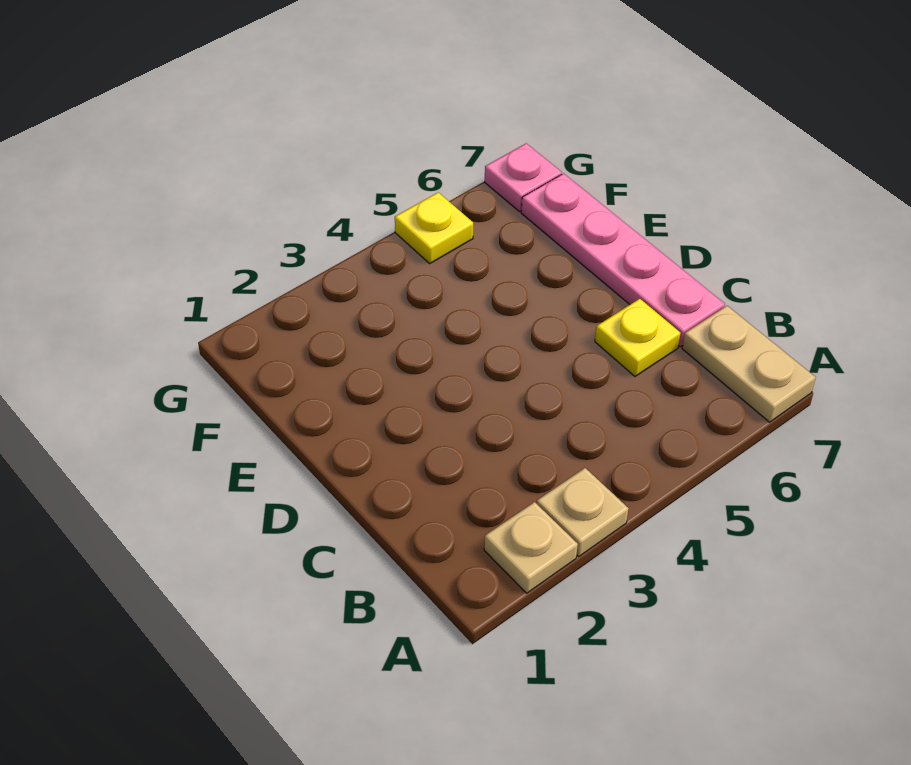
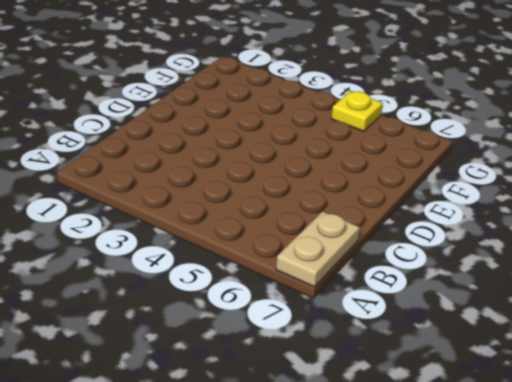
none -> tan 1x1 plate [484,502,578,593]
none -> tan 1x1 plate [537,468,628,557]

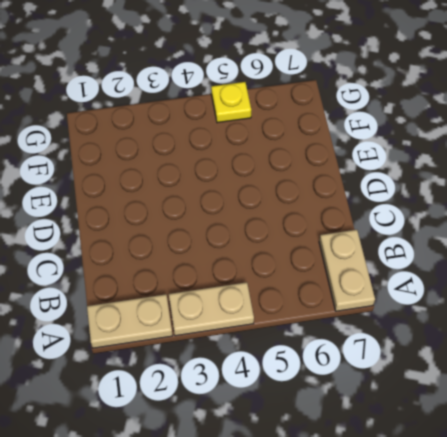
tan 1x2 plate [87,294,173,348] -> tan 1x1 plate [484,502,578,593]
tan 1x2 plate [169,282,254,336] -> tan 1x1 plate [537,468,628,557]
none -> yellow 1x1 plate [595,299,680,376]
none -> pink 1x4 plate [521,174,725,347]

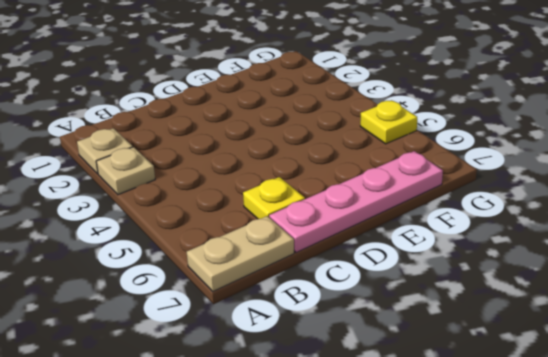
none -> pink 1x1 plate [485,143,562,212]

